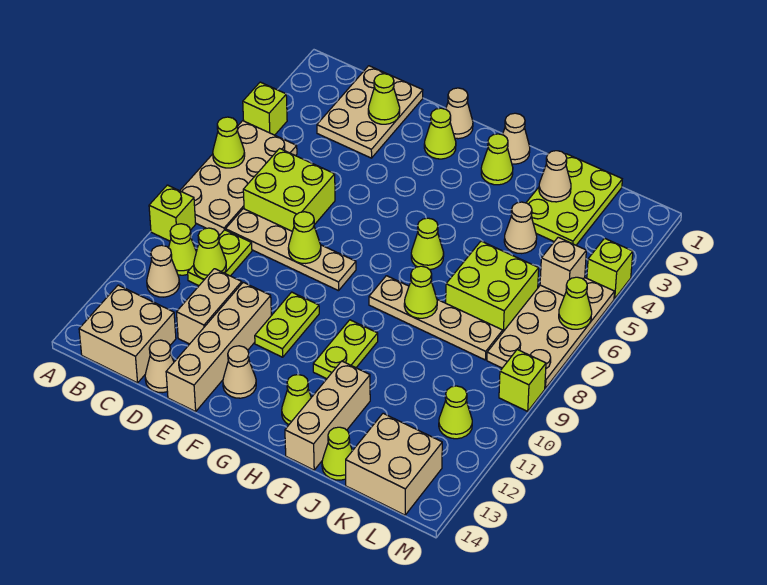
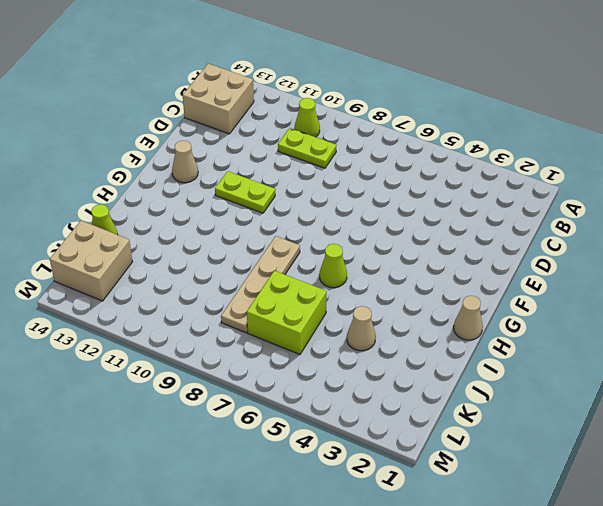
none -> lime 1x1 brick [243,82,287,135]
none -> tan 2x4 plate [180,121,297,234]
none -> lime 1x1 brick [149,185,196,241]
none -> tan 1x1 cone [147,245,180,297]

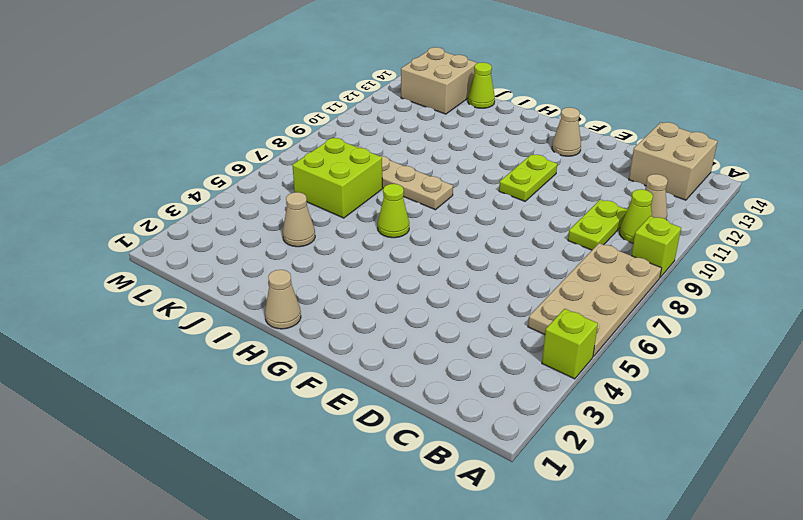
none -> tan 2x3 plate [317,66,423,158]
none -> lime 2x2 brick [243,149,335,231]
none -> tan 1x4 plate [226,209,356,291]
none -> tan 1x2 brick [177,269,242,344]

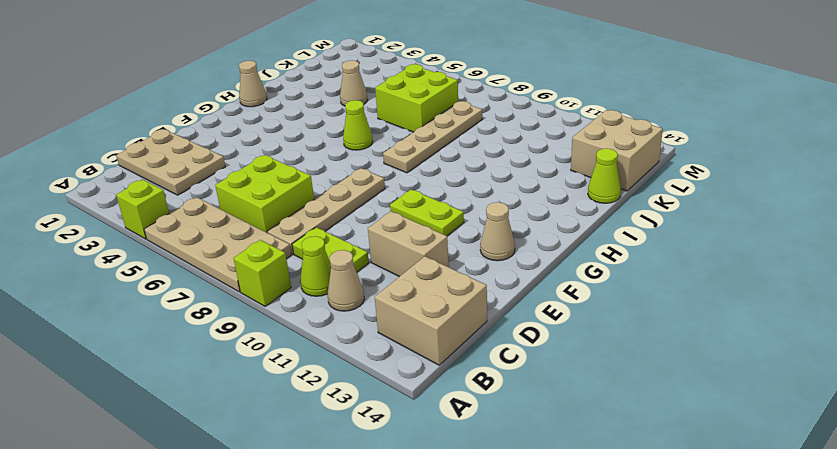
none -> tan 1x1 cone [145,340,174,393]
none -> tan 1x4 brick [166,282,271,412]
none -> tan 1x1 cone [446,88,473,139]
none -> lime 1x1 cone [424,108,456,159]

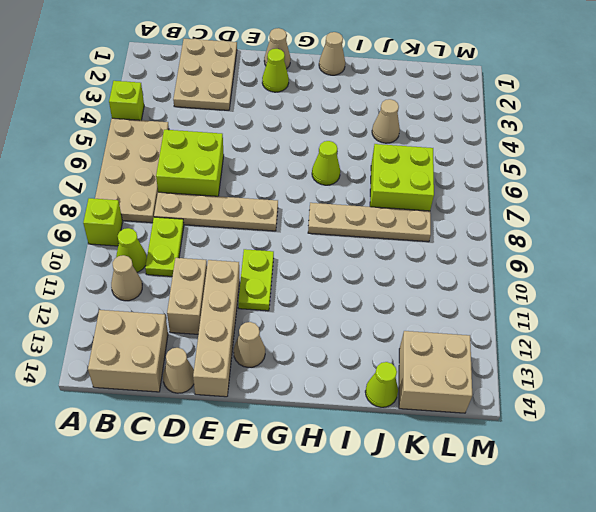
none -> lime 1x1 cone [481,134,513,185]
none -> lime 1x2 plate [313,320,378,379]
none -> lime 1x1 cone [282,374,311,425]
none -> tan 1x3 brick [285,361,370,470]

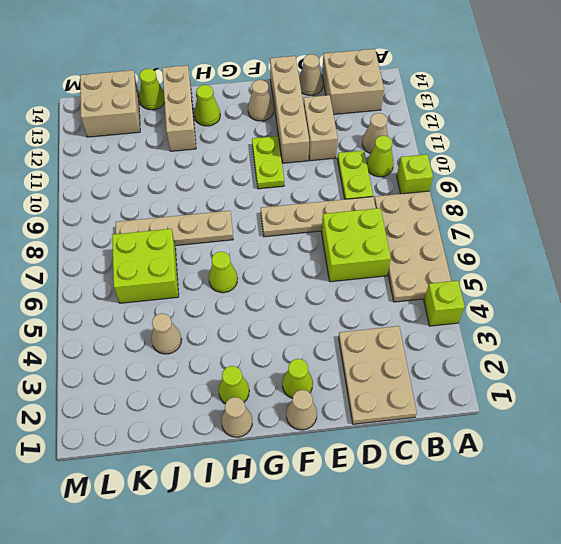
none -> lime 1x2 plate [313,320,378,379]
none -> lime 2x3 plate [526,154,622,245]
none -> tan 2x4 plate [487,278,615,388]
none -> lime 1x1 cone [439,386,472,439]

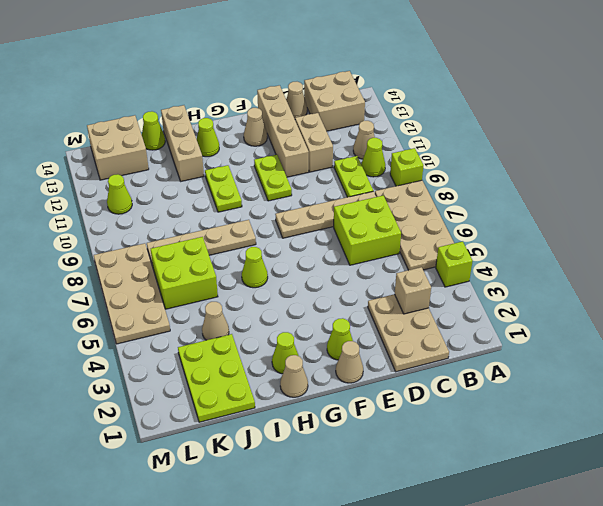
tan 1x1 brick [395,267,431,314] -> tan 1x1 brick moved to [540,237,586,296]
none -> lime 1x1 brick [587,238,633,299]
none -> lime 1x1 brick [499,350,546,411]
none -> lime 1x1 cone [213,117,245,168]
none -> lime 1x1 cone [194,228,226,279]

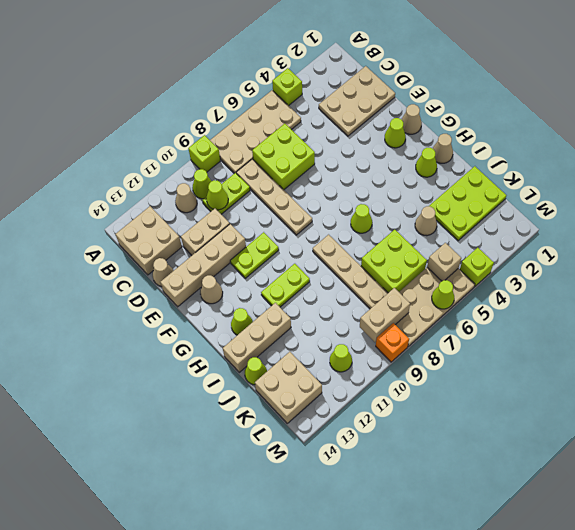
tan 1x2 brick [360,288,410,342] -> none
orange 1x1 brick [376,323,409,362] -> lime 1x1 brick [499,350,546,411]
none -> lime 1x1 cone [213,117,245,168]
none -> lime 1x1 cone [368,74,400,124]
none -> lime 1x1 cone [288,212,321,264]
none -> lime 1x1 cone [404,266,437,318]

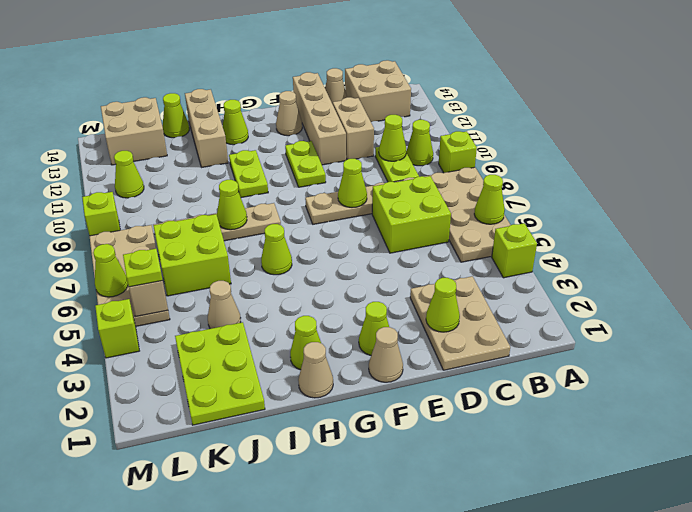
lime 1x1 plate [123,249,163,287] -> none
none -> tan 1x1 cone [147,245,180,297]
none -> tan 1x1 cone [539,151,571,202]

